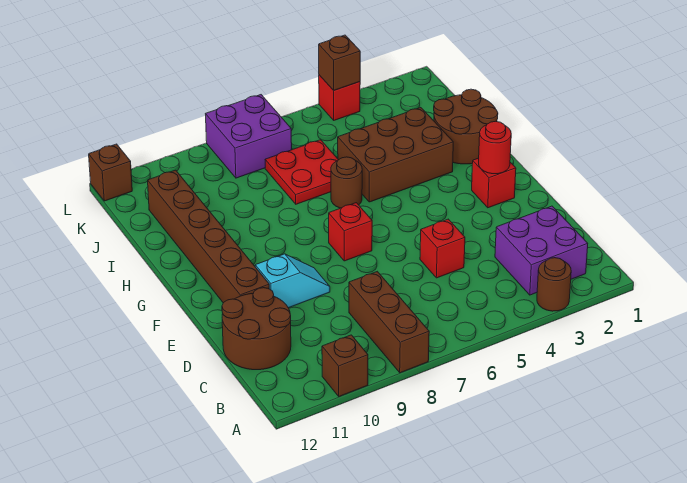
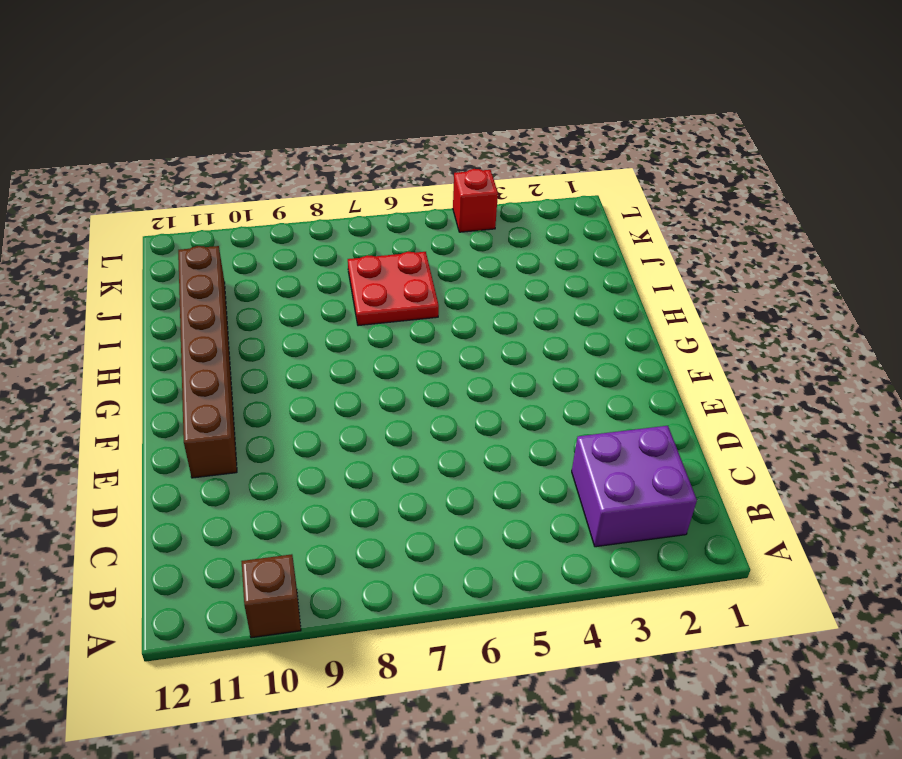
none -> brown 1x1 round brick [537,258,571,311]
none -> brown 1x3 brick [349,271,429,373]
none -> brown 2x2 round brick [222,288,291,370]

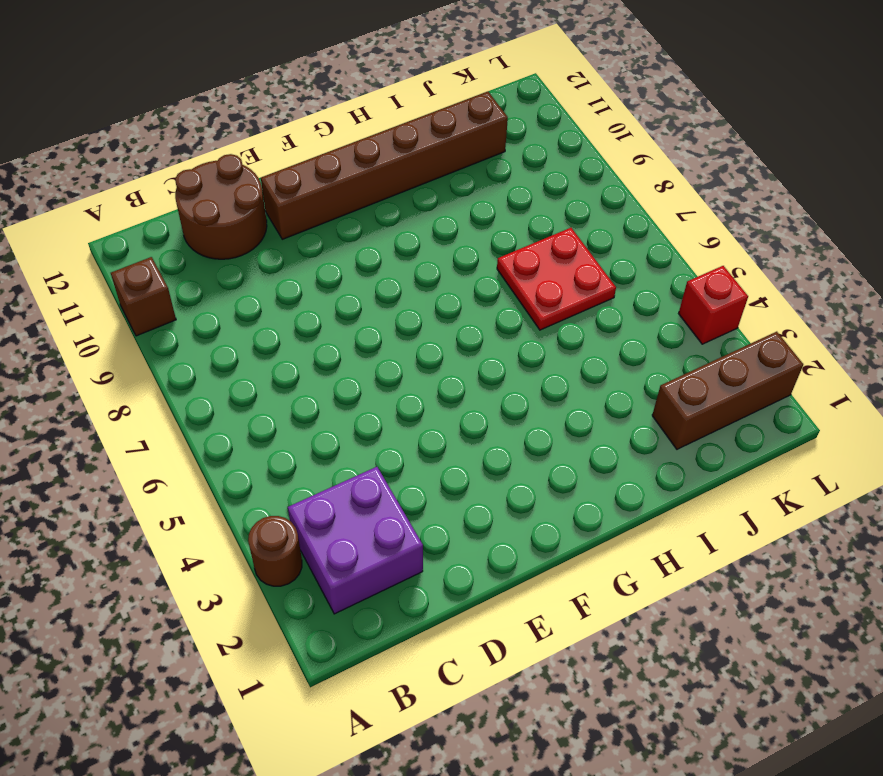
brown 1x3 brick [652,332,803,449] -> brown 1x3 brick moved to [349,271,429,373]
none -> red 1x1 brick [420,219,465,278]
none -> cyan 1x2 slope [255,254,330,308]
none -> red 1x1 brick [472,158,516,208]

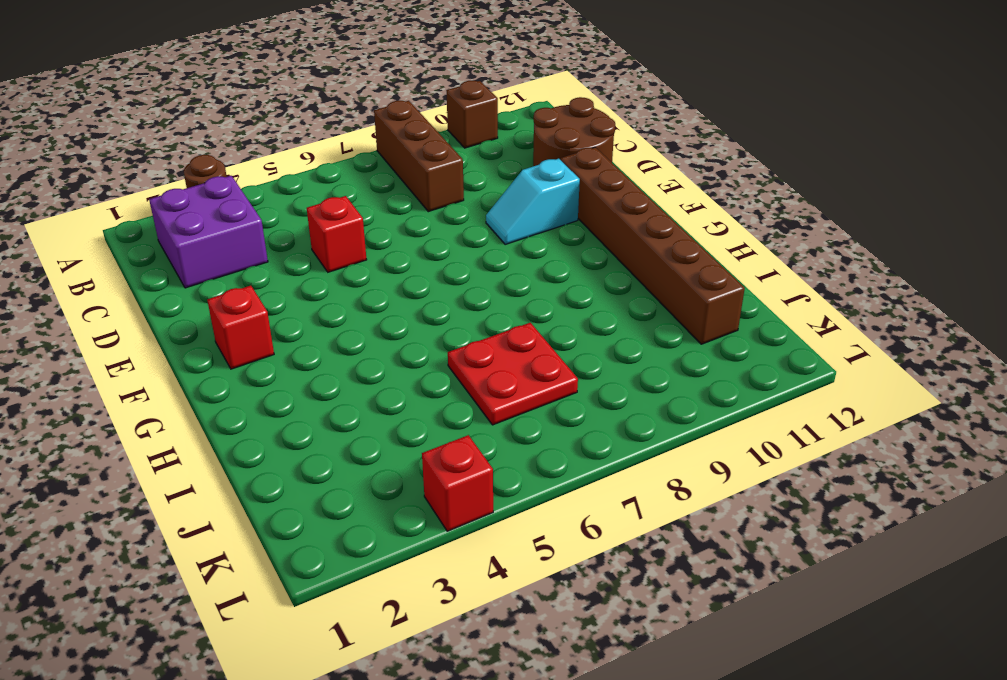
none -> red 1x1 brick [329,203,372,261]
none -> brown 2x2 round brick [434,89,498,164]
none -> brown 2x3 brick [338,108,453,202]

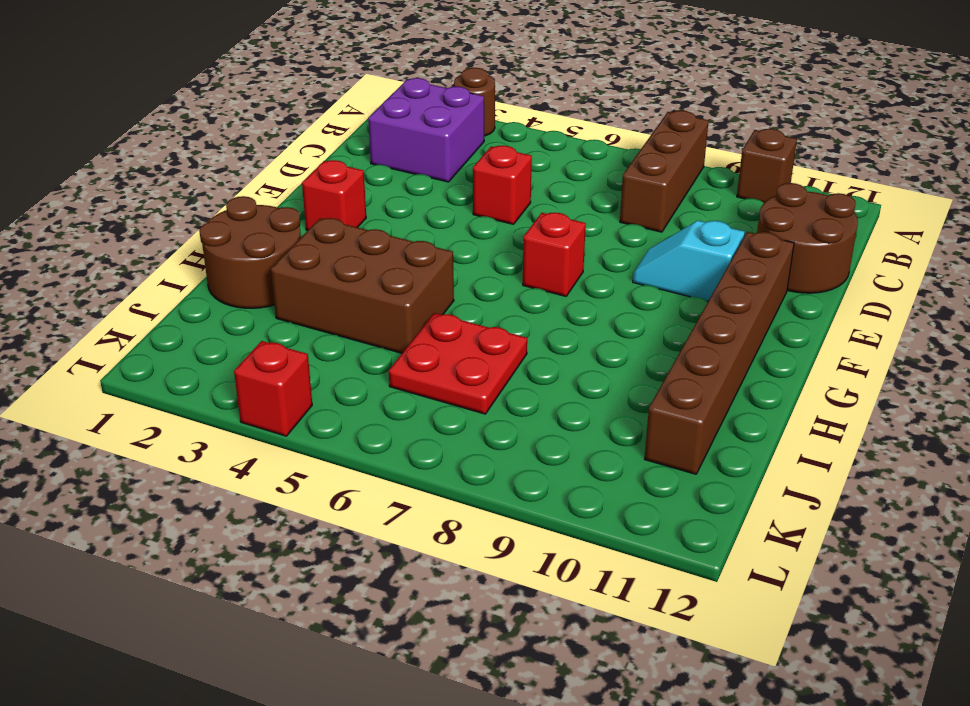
none -> brown 1x1 round brick [331,157,362,208]
none -> purple 2x2 brick [206,95,292,178]
none -> brown 1x1 brick [89,144,132,201]

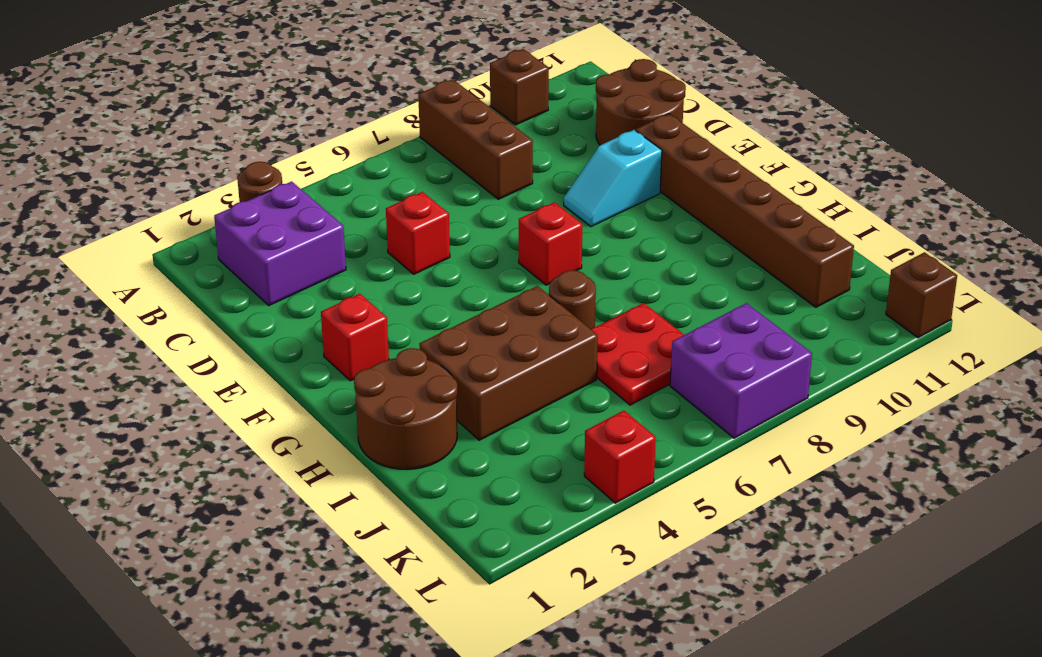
none -> red 1x1 round brick [479,121,511,174]
none -> brown 1x1 brick [319,35,360,90]

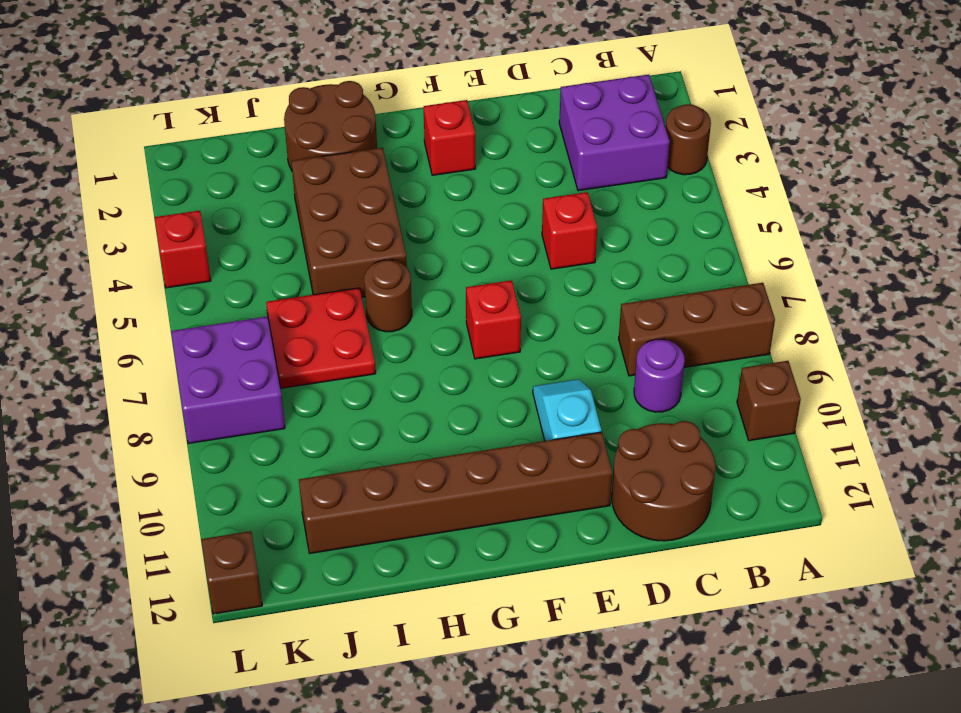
purple 1x1 round brick [634,339,685,412] -> none
none -> red 1x1 round brick [479,121,511,174]
none -> brown 1x1 brick [319,35,360,90]

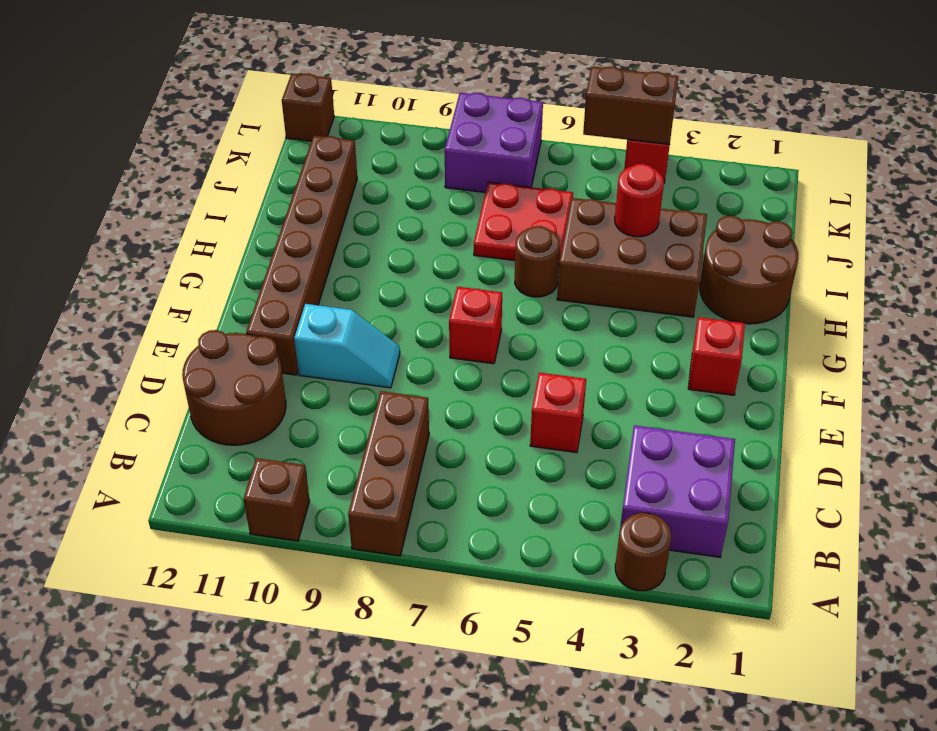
red 1x1 round brick [615,164,664,237] -> red 1x1 round brick moved to [479,121,511,174]
brown 1x2 brick [583,66,678,145] -> brown 1x1 brick [319,35,360,90]

